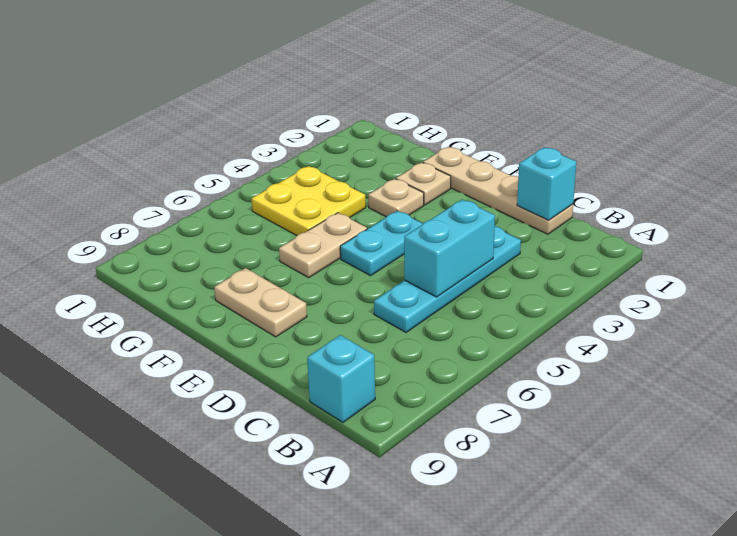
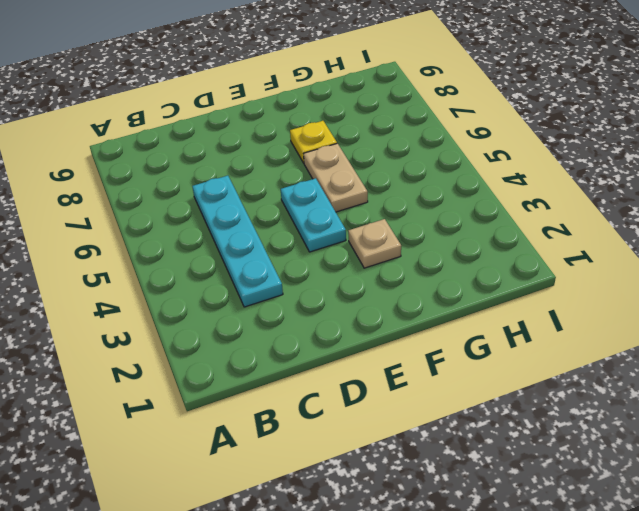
yellow 1x1 plate [290,121,337,163] -> none
none -> cyan 1x1 brick [307,335,375,422]
none -> tan 1x4 plate [423,147,573,234]

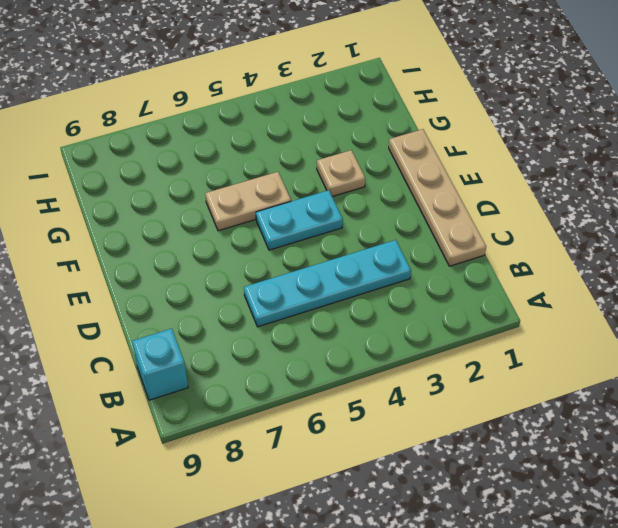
none -> tan 1x2 plate [214,268,307,337]
none -> tan 1x1 plate [396,163,451,205]

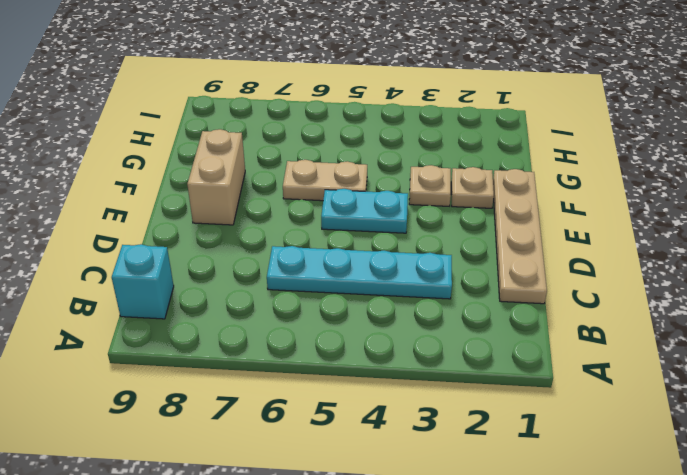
tan 1x2 brick [187,129,245,225] -> tan 1x2 plate [214,268,307,337]
none -> yellow 2x2 plate [252,166,366,235]
none -> cyan 1x1 brick [517,147,576,220]

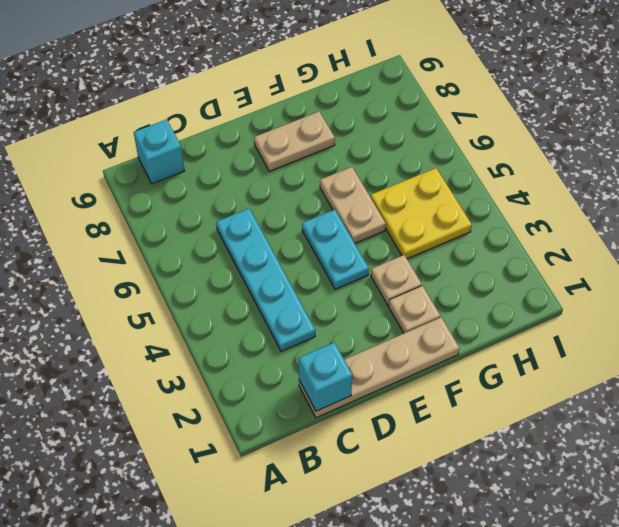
none -> cyan 1x2 brick [404,199,495,297]

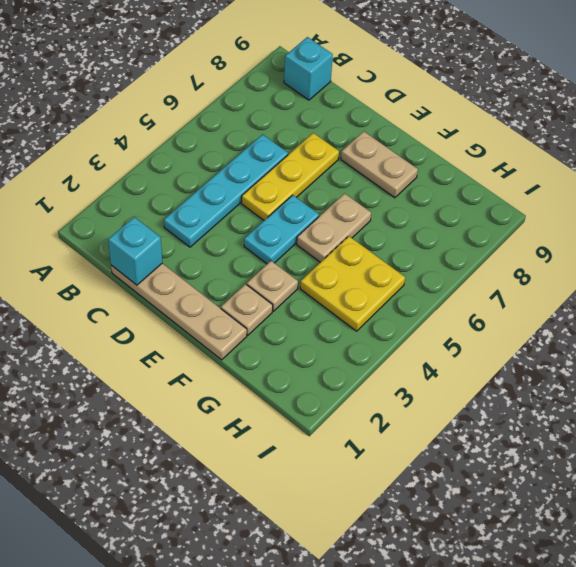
yellow 1x3 plate [242,133,339,220] -> none
none -> cyan 1x2 brick [404,199,495,297]

